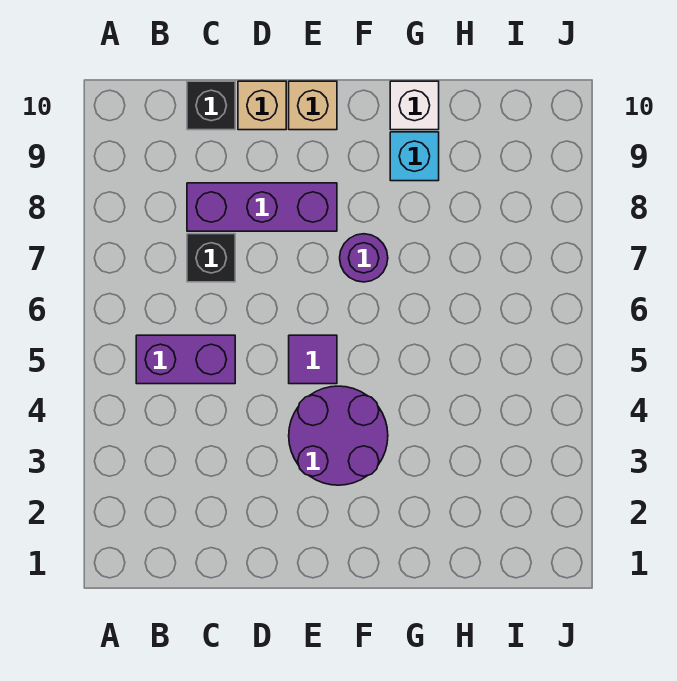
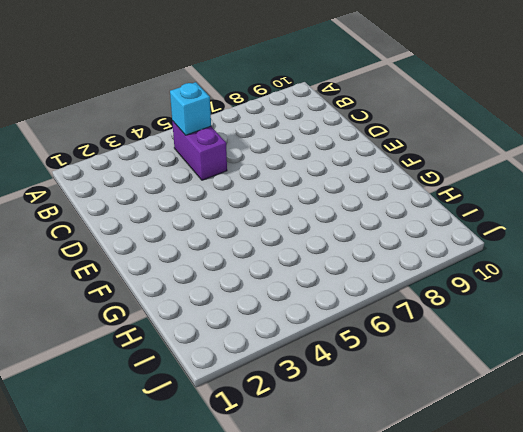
cyan 1x1 brick [170,82,211,135] -> cyan 1x1 brick moved to [390,132,439,181]
none -> black 1x1 brick [187,234,235,282]
none -> purple 1x3 brick [187,183,337,231]

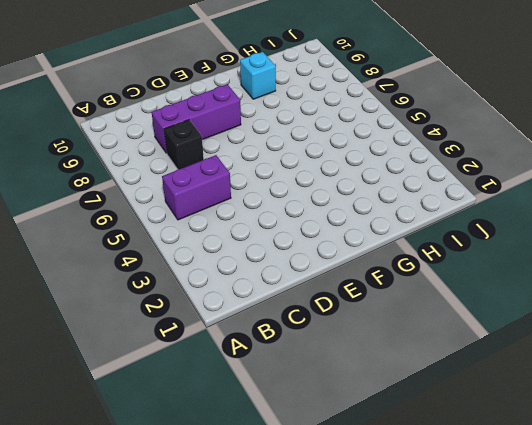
none -> black 1x1 brick [187,81,235,130]
none -> tan 1x1 brick [238,81,286,130]

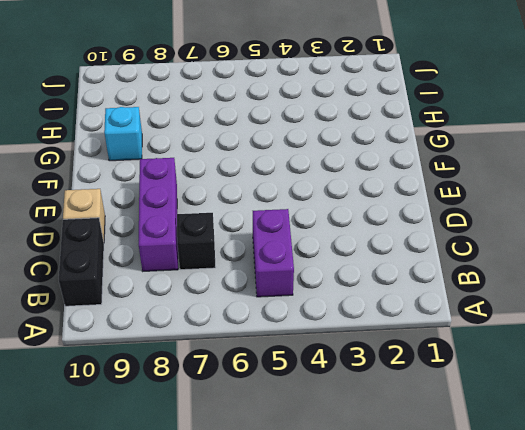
black 1x2 brick [59,218,104,306] -> black 1x1 brick [187,81,235,130]
none -> purple 2x2 round brick [289,386,388,485]
none -> purple 1x1 tile [289,335,337,384]

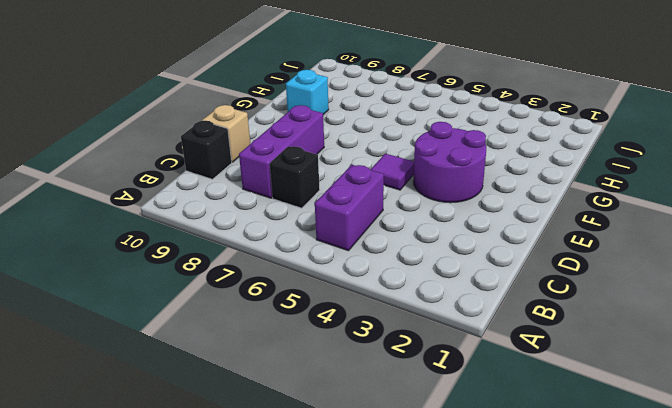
none -> tan 1x1 brick [289,81,337,130]
none -> purple 1x1 round brick [340,234,388,282]

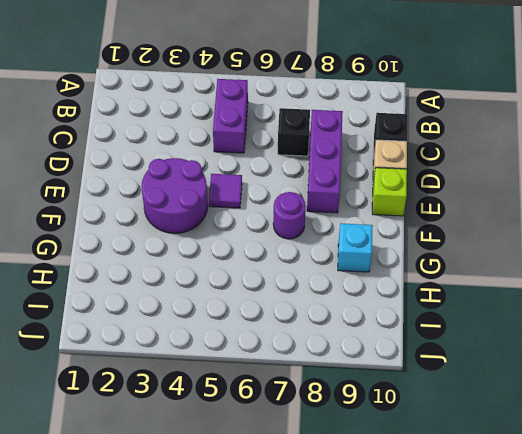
lime 1x1 brick [372,168,407,216] -> tan 1x1 brick [289,81,337,130]
none -> white 1x1 brick [390,81,439,130]

